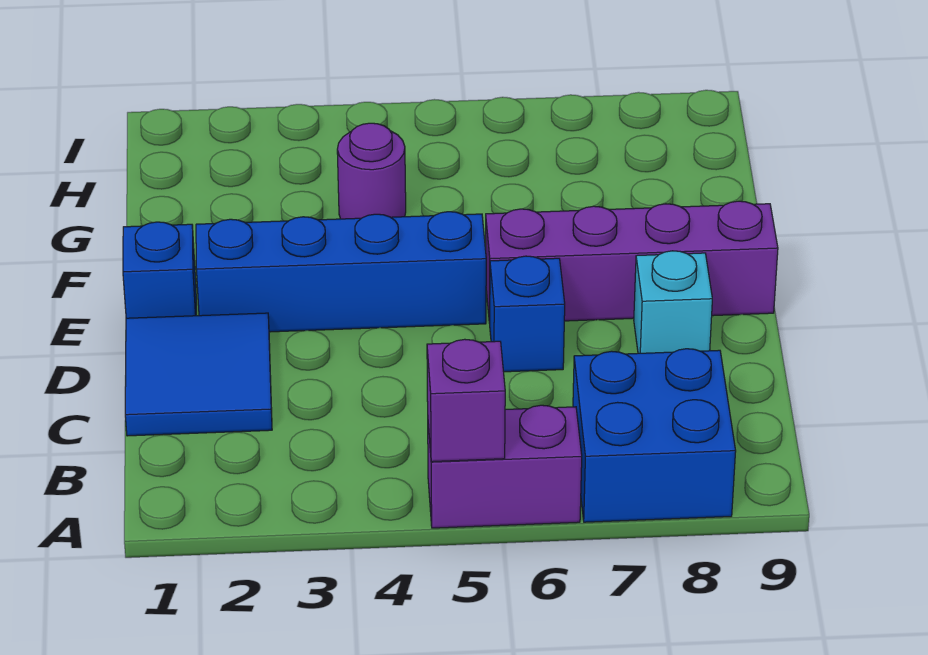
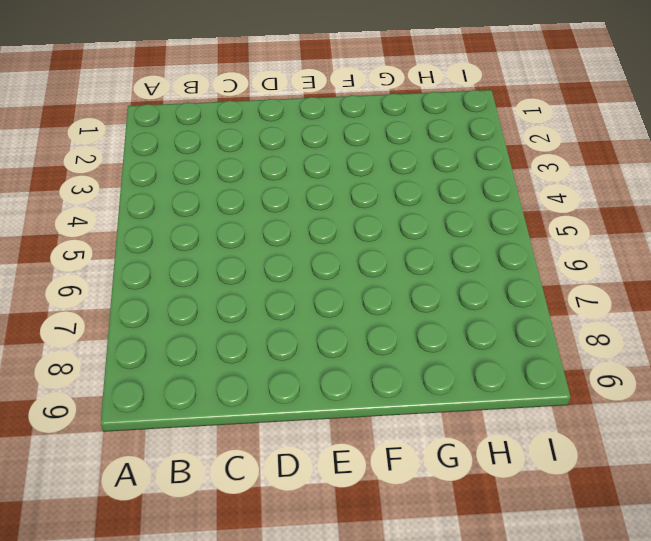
none -> purple 1x2 brick [428,405,582,528]
none -> blue 2x2 brick [573,349,736,522]

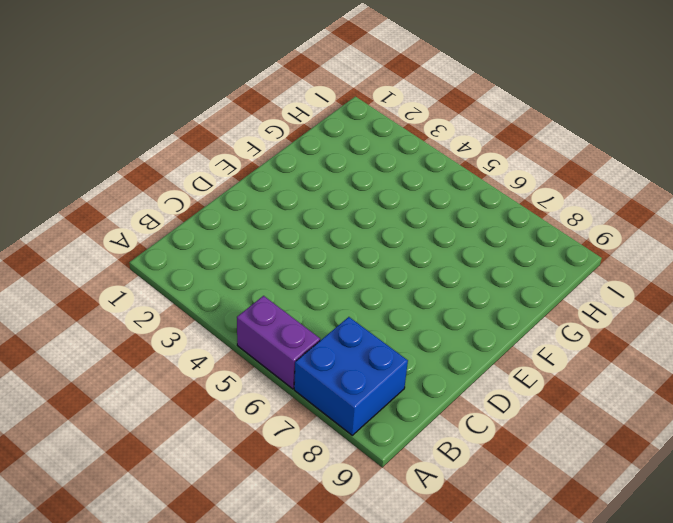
none -> blue 2x2 tile [125,313,272,436]
none -> blue 1x1 brick [490,256,565,372]

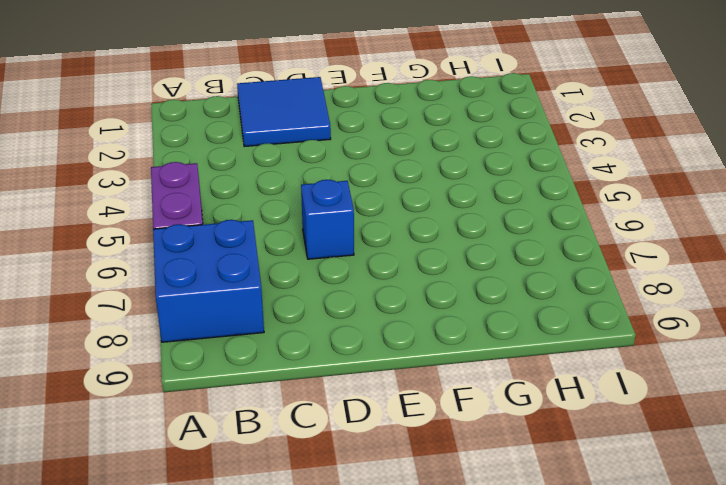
none -> cyan 1x1 brick [634,251,712,353]
none -> blue 1x1 brick [123,222,196,318]

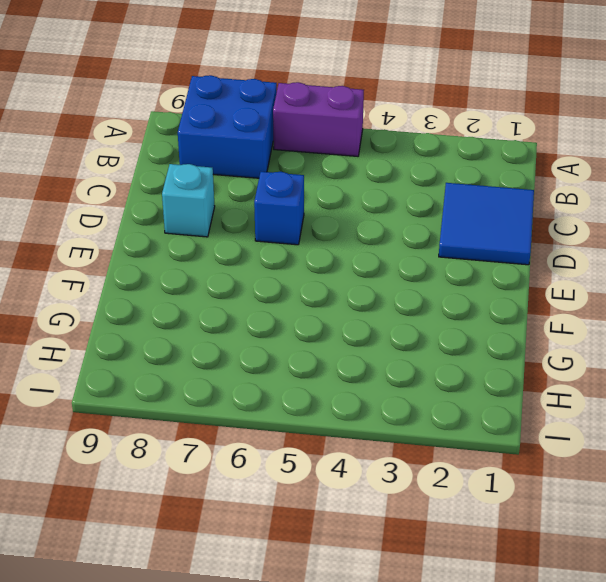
none -> blue 1x1 brick [123,222,196,318]
none -> blue 1x4 brick [196,212,486,332]

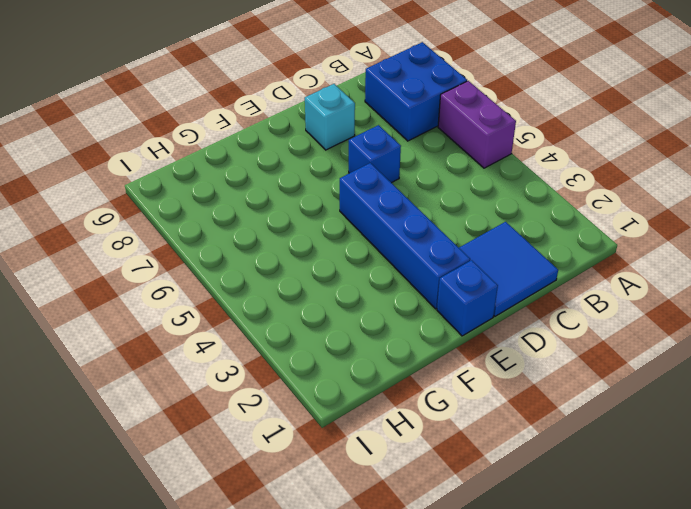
none -> purple 1x4 brick [485,201,778,323]
none -> purple 1x1 round brick [337,123,406,219]

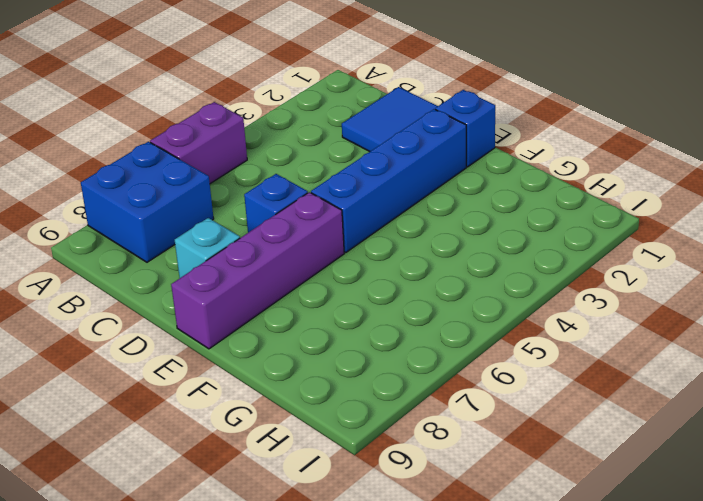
none -> purple 1x1 round brick [337,123,406,219]
none -> purple 1x1 brick [427,339,505,462]

